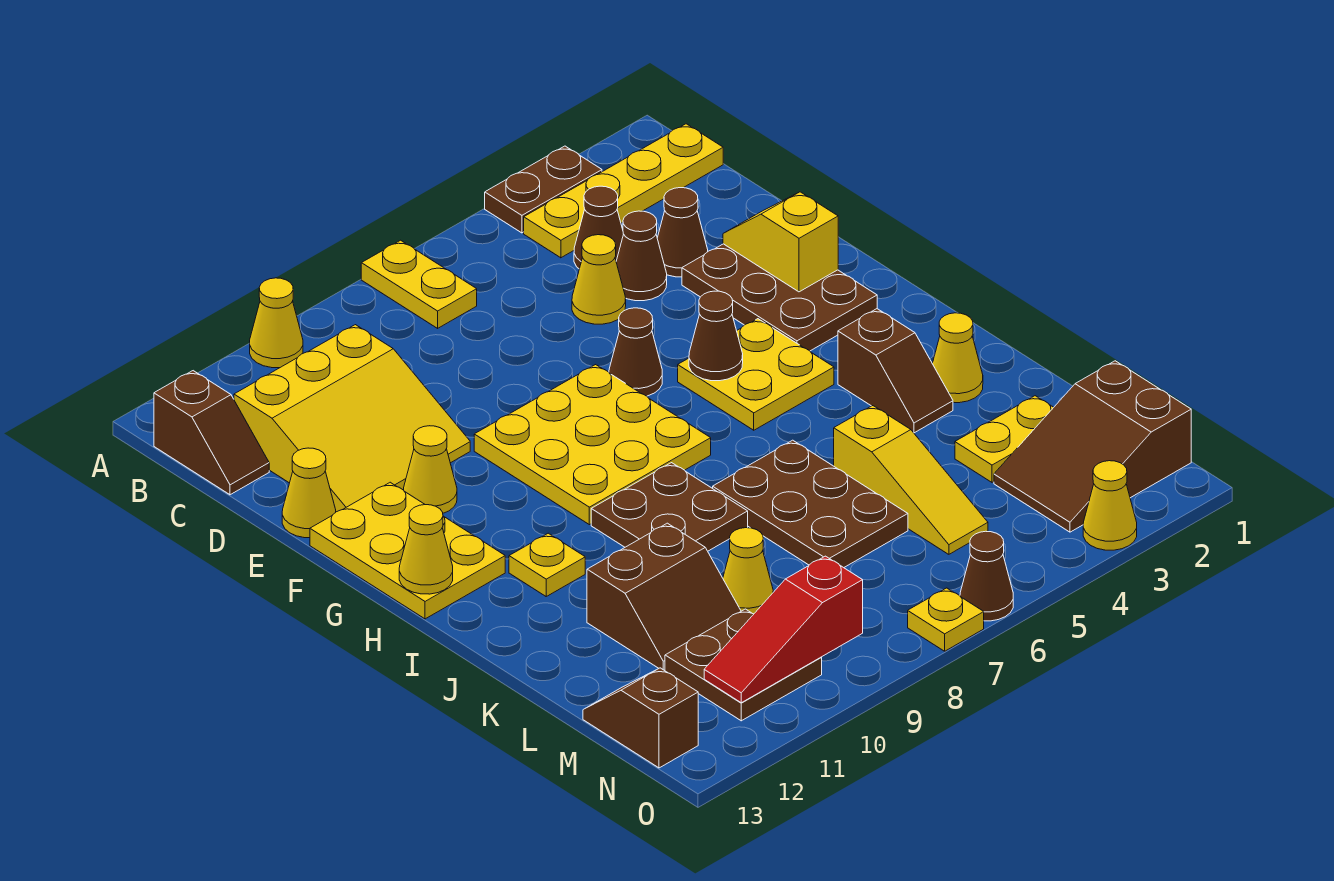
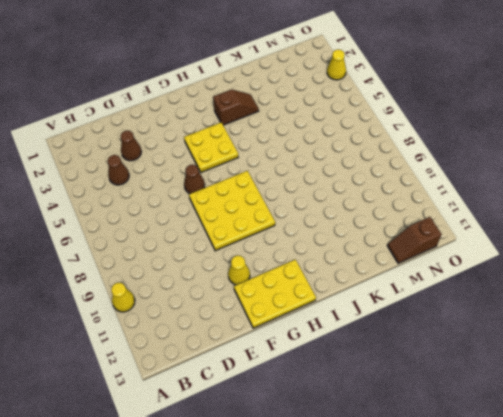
none -> brown 1x2 plate [485,146,602,233]
none -> yellow 1x2 plate [361,240,477,328]
none -> yellow 1x4 plate [524,124,723,258]
none -> brown 1x2 slope [154,371,269,495]

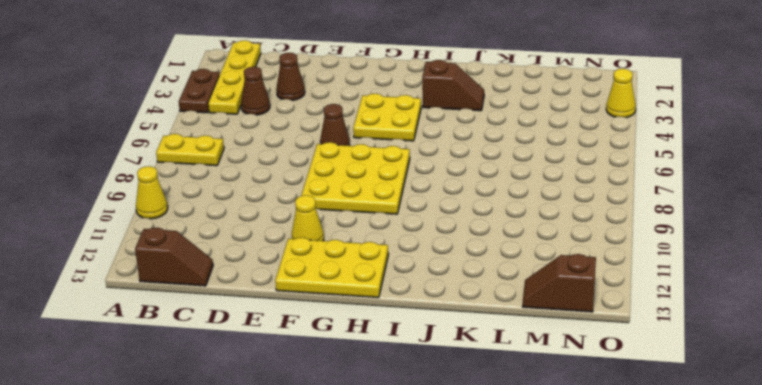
none -> yellow 3x3 slope [234,325,470,512]
none -> brown 1x1 cone [616,211,667,301]
none -> yellow 1x1 cone [572,235,626,324]
none -> brown 2x3 plate [682,244,877,351]

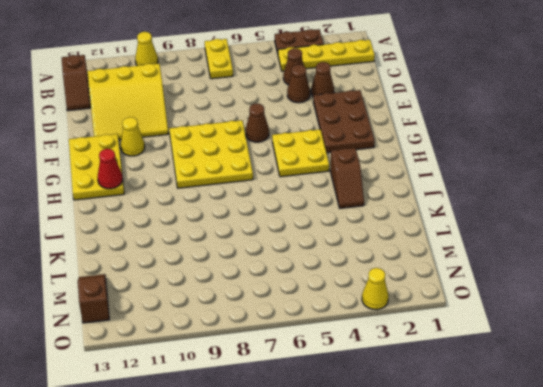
red 1x1 cone [98,149,123,189] -> none
none -> yellow 1x1 cone [572,235,626,324]
none -> yellow 1x1 cone [282,448,336,538]
none -> brown 2x2 plate [591,463,748,551]
none -> yellow 1x1 plate [509,533,585,596]

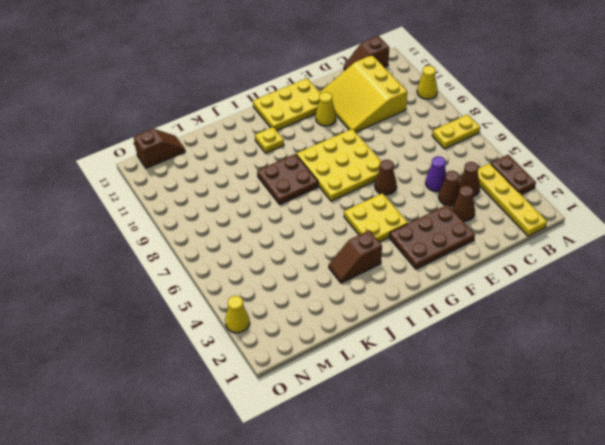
purple 1x1 cone [425,156,446,191] -> yellow 1x1 cone [572,235,626,324]
none -> yellow 1x1 cone [282,448,336,538]
none -> yellow 1x1 cone [932,313,983,403]
none -> brown 2x3 plate [713,440,908,568]
none -> yellow 1x3 slope [834,406,988,554]

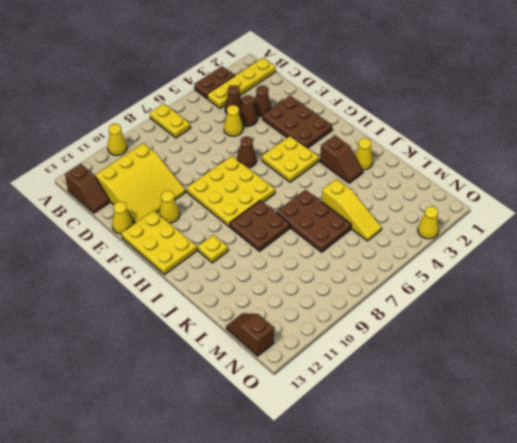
none -> brown 2x2 slope [587,523,741,671]
none -> yellow 1x2 plate [955,396,1054,482]
none -> yellow 1x1 cone [723,528,773,614]
none -> brown 2x3 slope [994,361,1191,532]

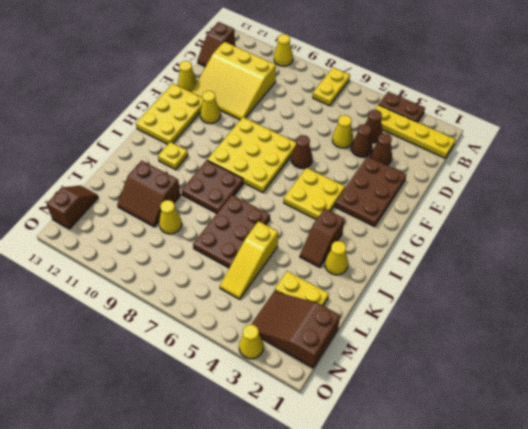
none -> brown 2x2 plate [665,609,822,721]
none -> brown 1x1 cone [960,531,1013,621]
none -> yellow 1x1 plate [908,588,984,651]
none -> yellow 1x2 slope [723,192,838,292]

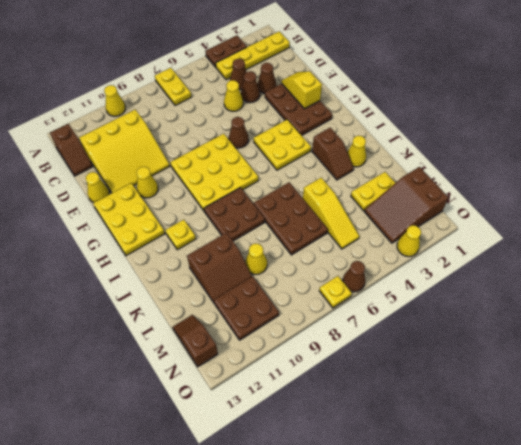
none -> brown 1x1 cone [689,291,743,381]
none -> yellow 1x1 cone [399,505,453,594]
none -> red 1x3 slope [704,556,863,703]

